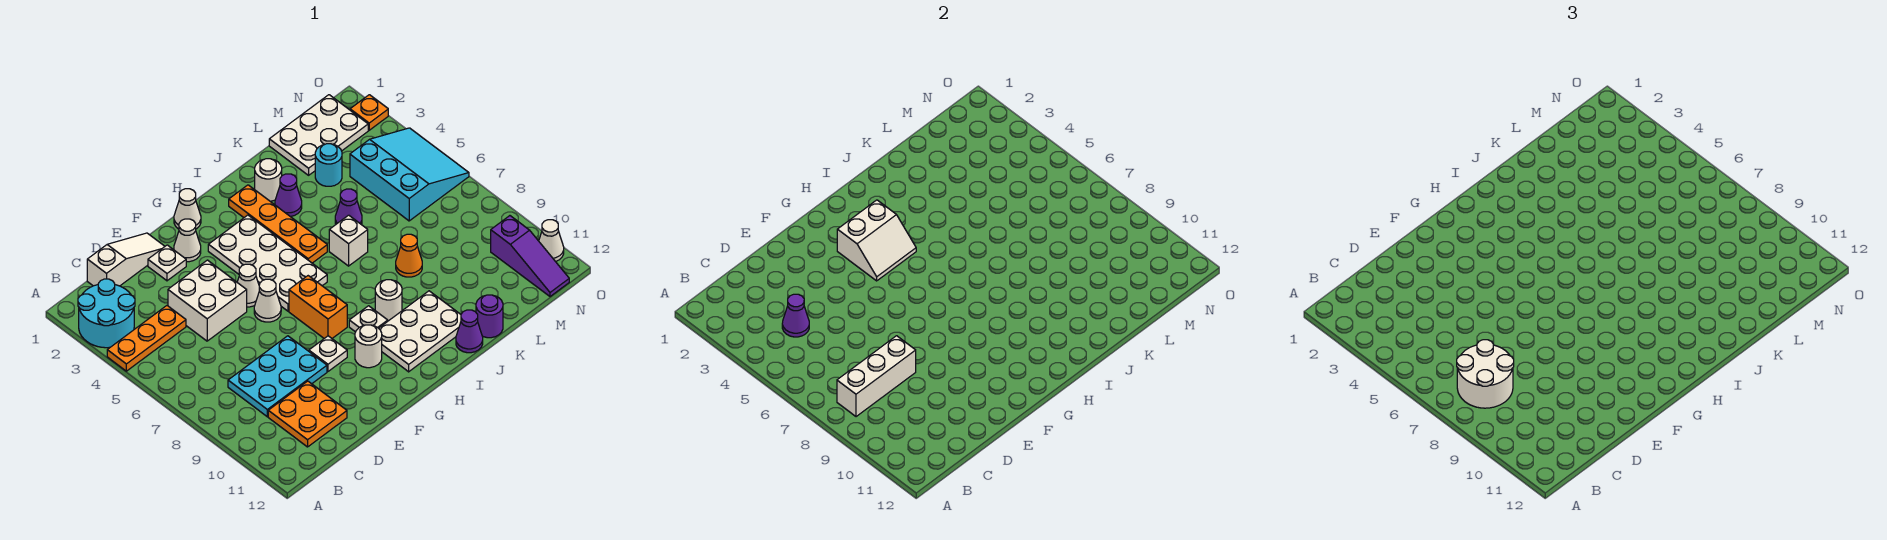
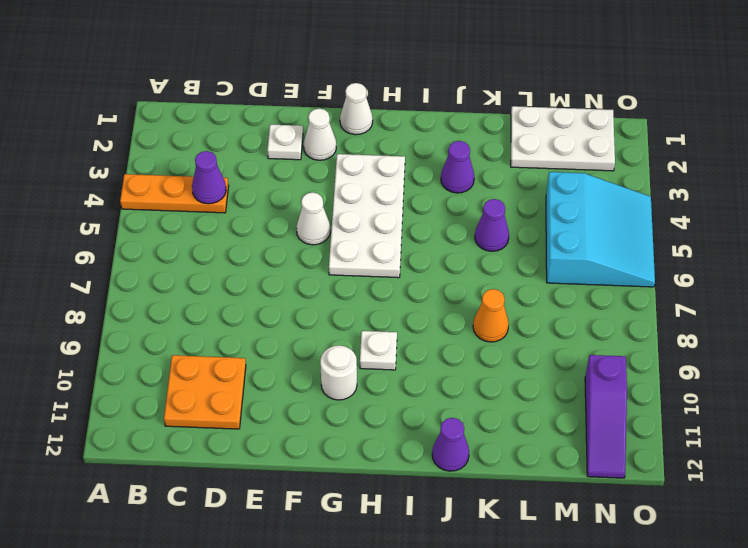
none -> cyan 2x2 round brick [78,279,135,348]
none -> white 1x3 slope [87,233,165,286]
none -> cyan 2x3 plate [228,336,327,417]
none -> white 2x2 brick [168,260,247,341]

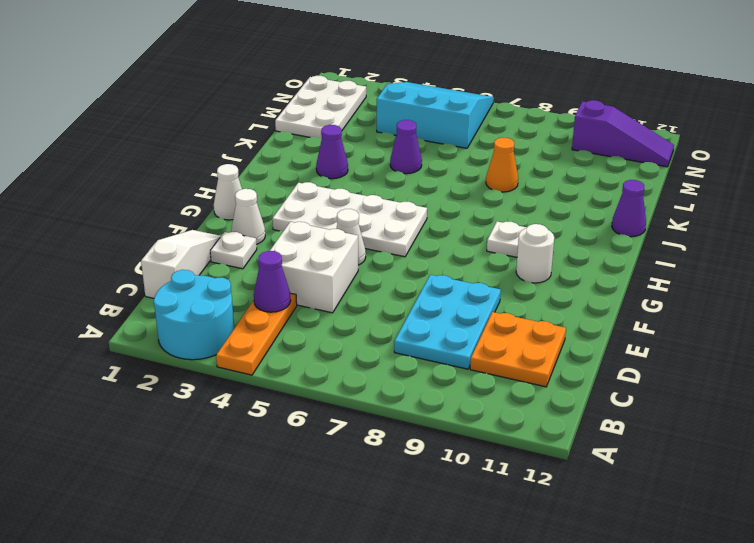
none -> white 1x1 cone [254,279,281,322]
none -> white 1x1 plate [309,336,347,371]
none -> orange 1x2 brick [289,276,347,338]
none -> white 2x3 plate [379,291,461,372]

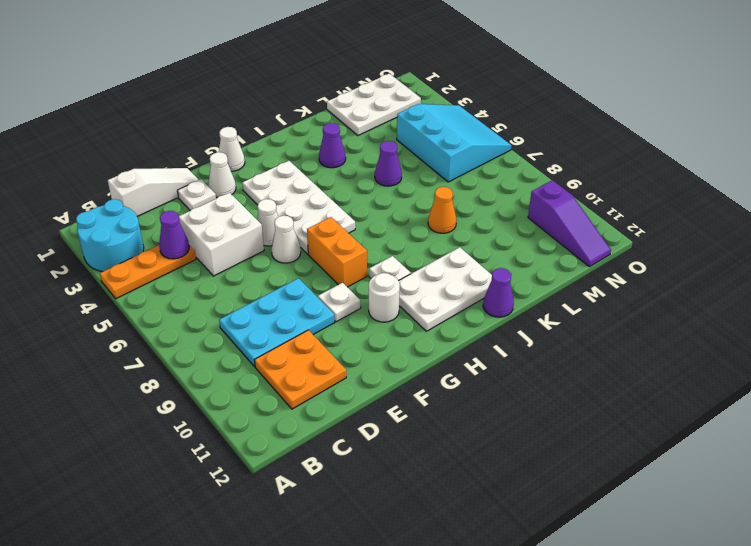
none -> orange 1x4 plate [229,185,327,263]
none -> white 1x1 round brick [375,280,402,321]
none -> white 1x1 round brick [255,159,282,201]
none -> white 1x1 brick [329,215,368,266]

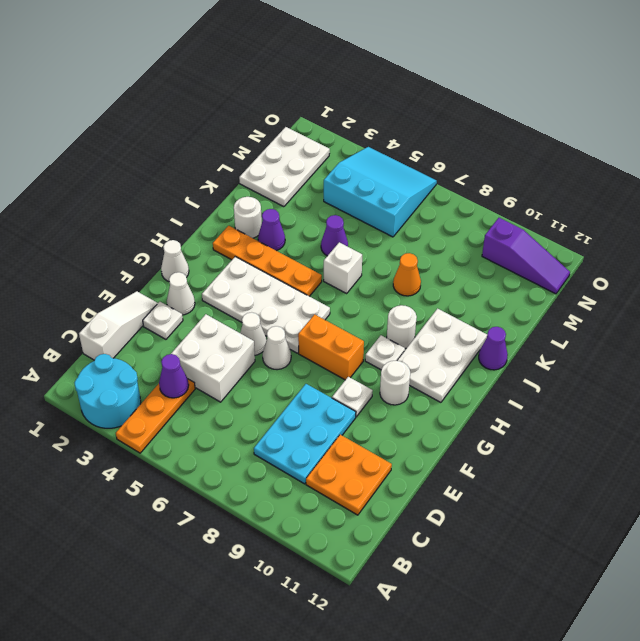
none -> purple 1x1 round brick [476,295,503,338]
none -> cyan 1x1 round brick [315,144,342,186]
none -> orange 1x1 plate [350,95,388,130]
none -> white 1x1 cone [539,220,564,262]

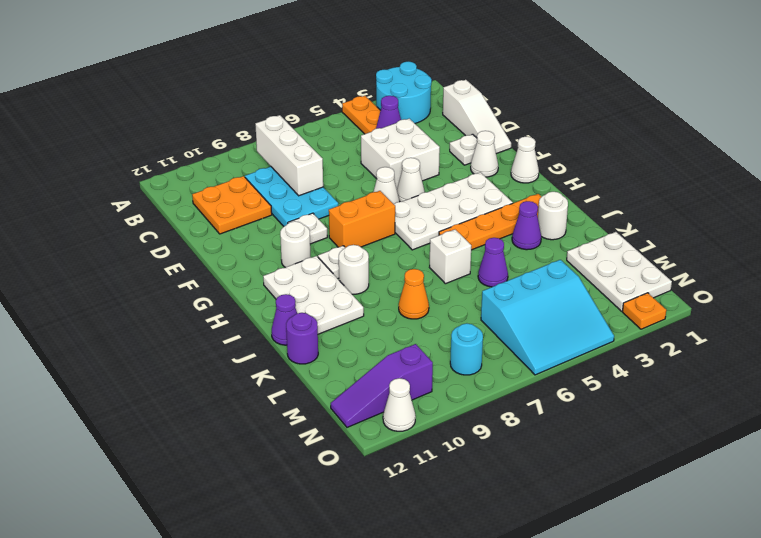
cyan 1x1 round brick [450,323,483,375] -> cyan 1x1 round brick moved to [315,144,342,186]
none -> white 2x2 slope [837,200,916,281]
none -> white 2x2 round brick [1457,340,1514,408]

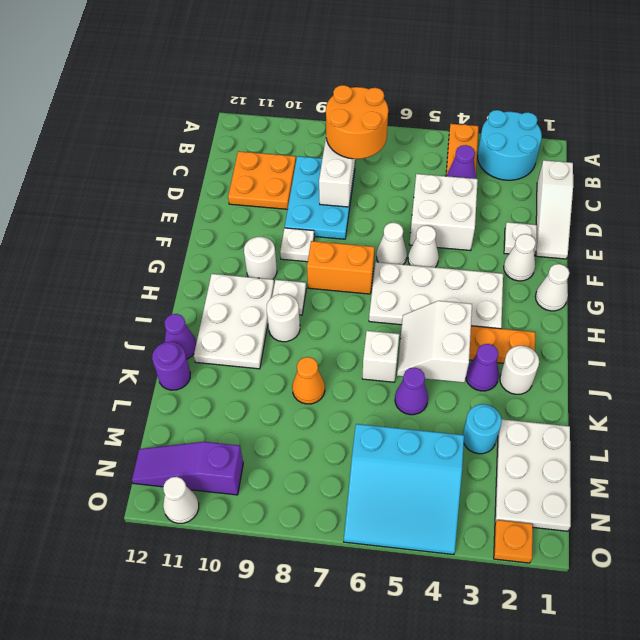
orange 2x2 round brick [326,85,388,159] -> white 2x2 round brick [1457,340,1514,408]
white 2x2 slope [397,301,472,383] -> white 2x2 slope moved to [837,200,916,281]

